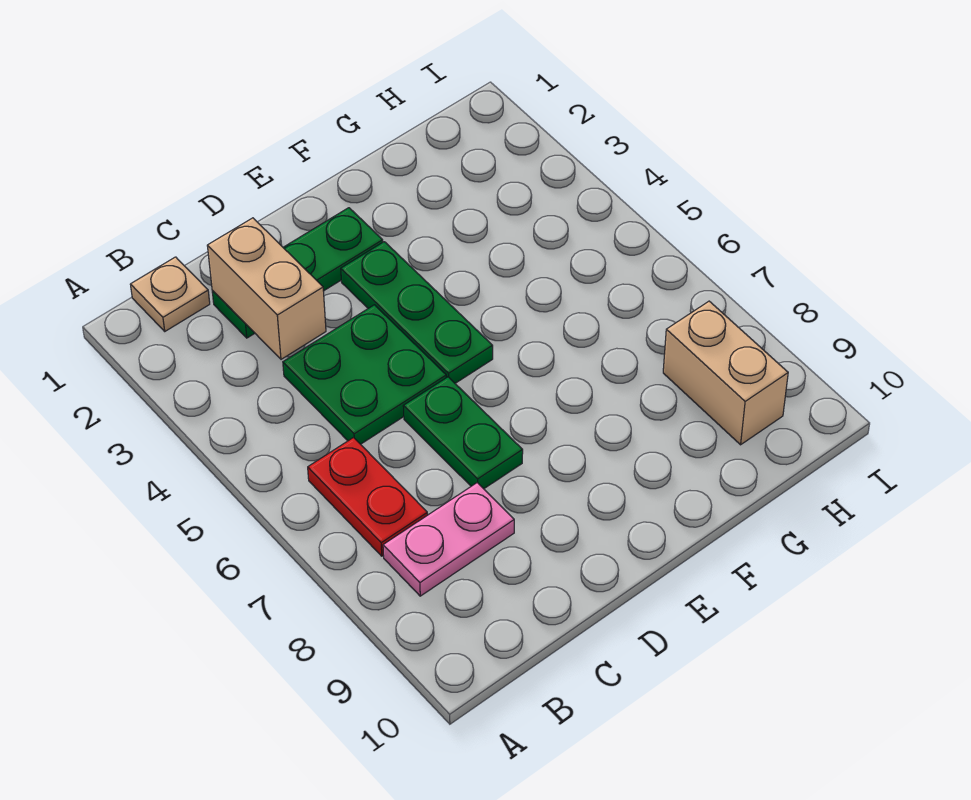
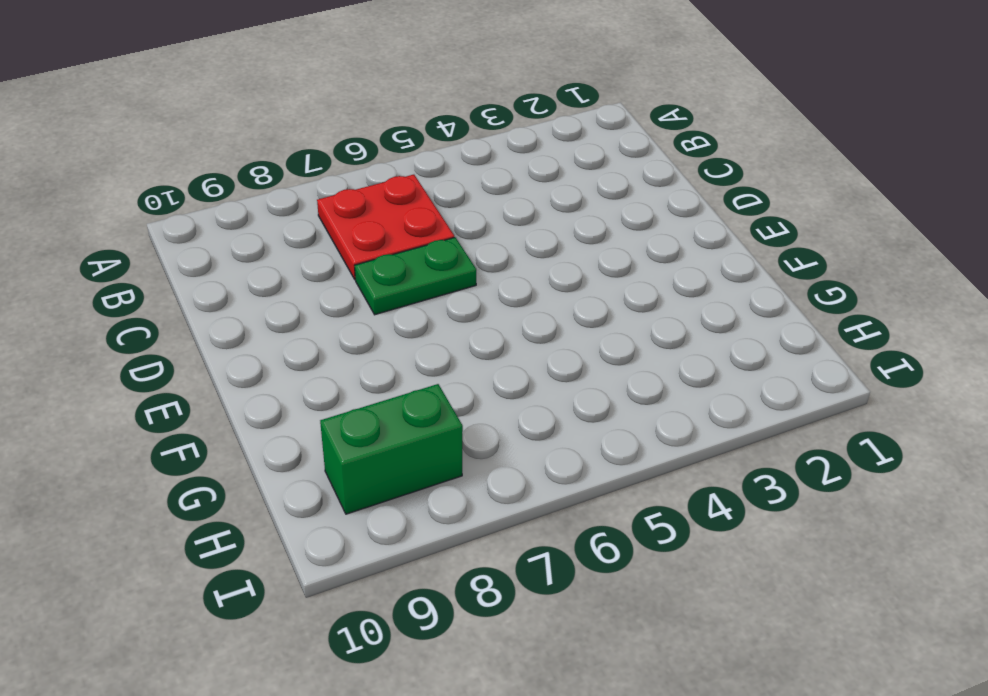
red 2x2 plate [317,175,454,279] -> red 1x2 plate [308,438,428,556]
green 1x2 brick [320,384,463,514] -> tan 1x2 brick [663,301,788,445]
none -> tan 1x1 plate [130,257,210,331]
none -> pink 1x2 plate [383,483,514,596]

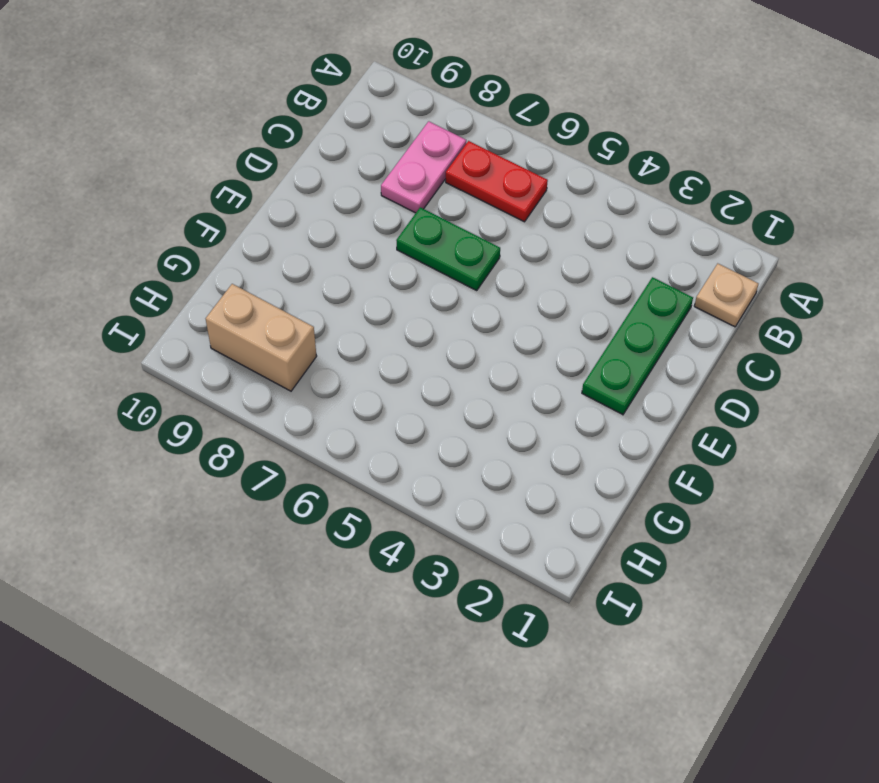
none -> green 2x2 plate [283,305,446,444]
none -> green 1x3 plate [341,242,493,383]

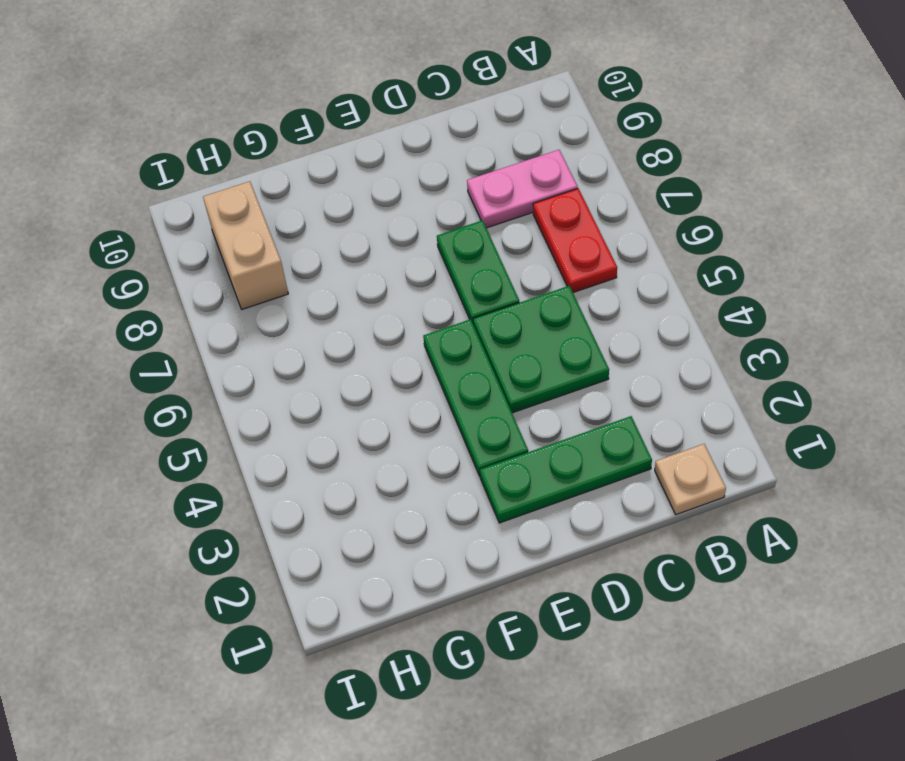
none -> tan 1x2 brick [207,218,326,359]

